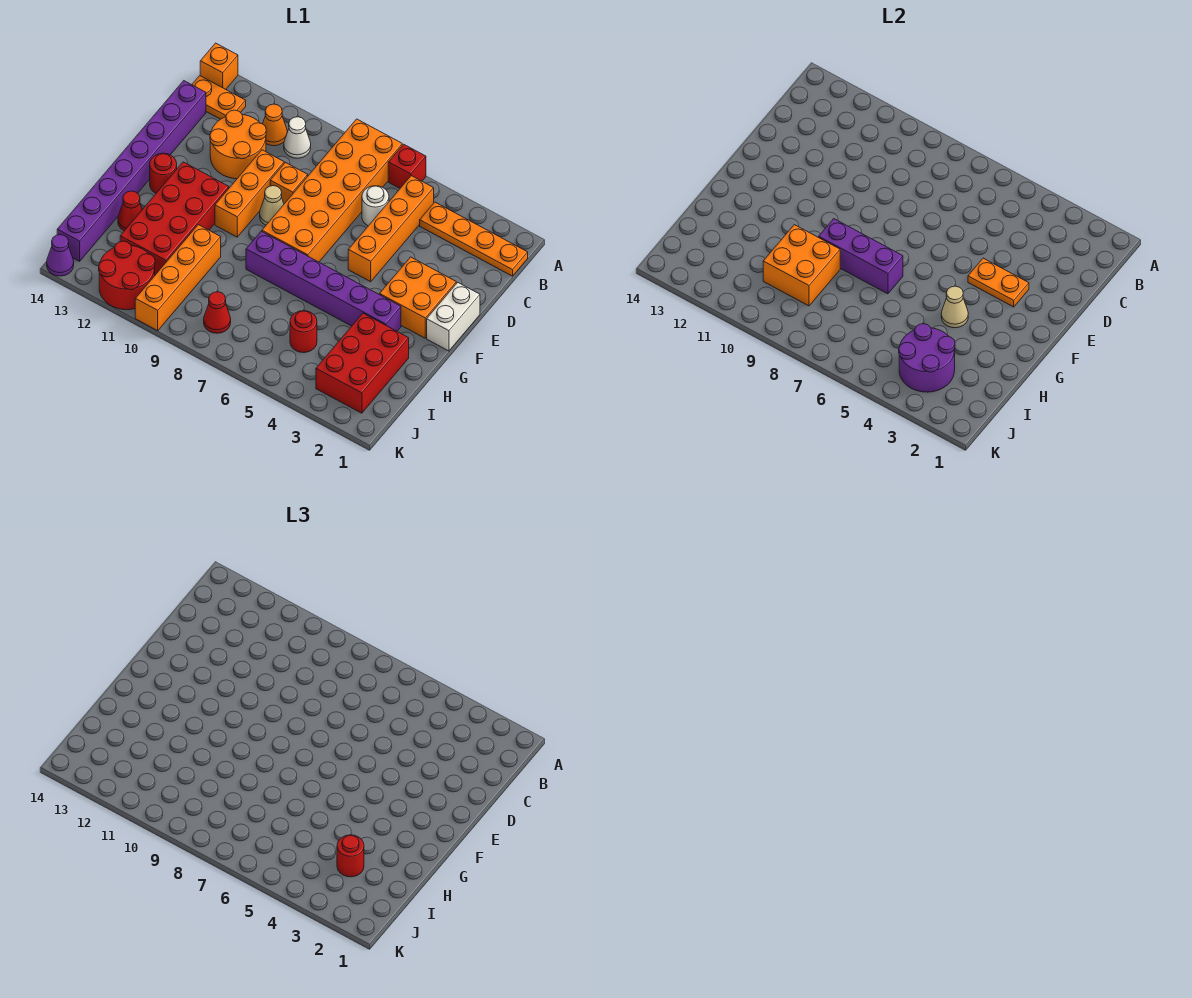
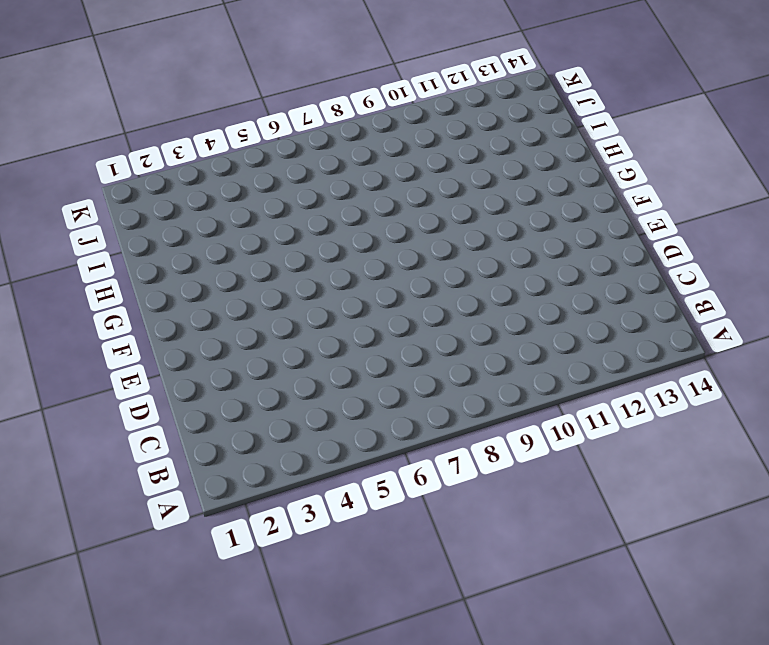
none -> red 1x1 brick [388,144,426,188]
none -> orange 2x6 brick [262,119,402,262]
none -> orange 1x1 brick [200,43,238,89]
none -> orange 1x4 plate [420,202,528,276]

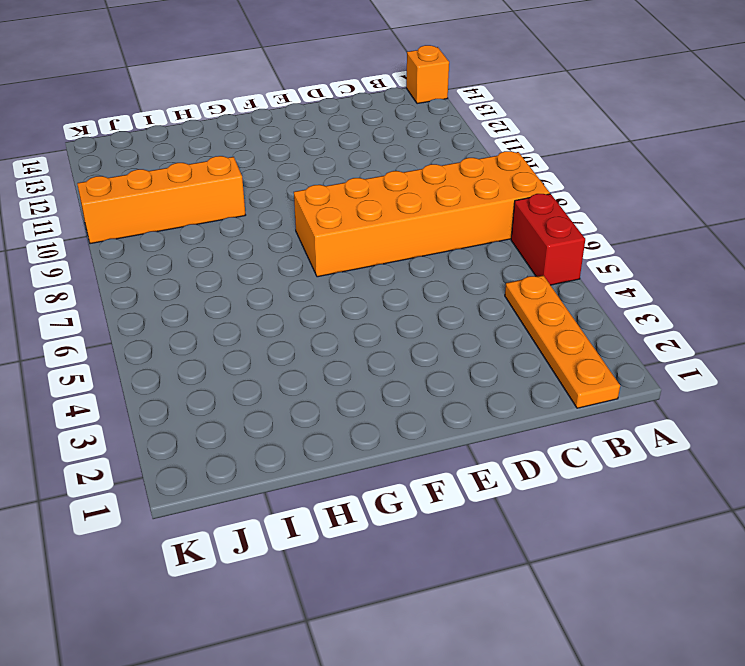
red 1x2 brick [511,194,585,285] -> red 1x1 brick [388,144,426,188]
none -> orange 1x4 brick [348,176,434,282]
none -> white 1x1 cone [284,117,311,158]
none -> orange 1x1 cone [263,104,287,146]
none -> orange 1x2 plate [192,76,246,119]

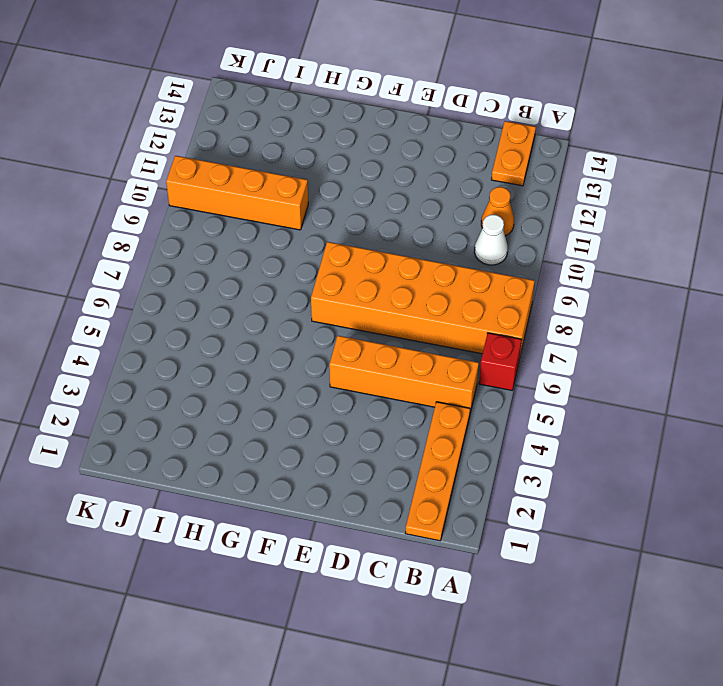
none -> orange 1x1 brick [200,43,238,89]
none -> white 1x1 round brick [362,186,389,226]
none -> orange 2x2 round brick [210,110,266,179]
none -> purple 1x8 brick [57,81,206,261]

